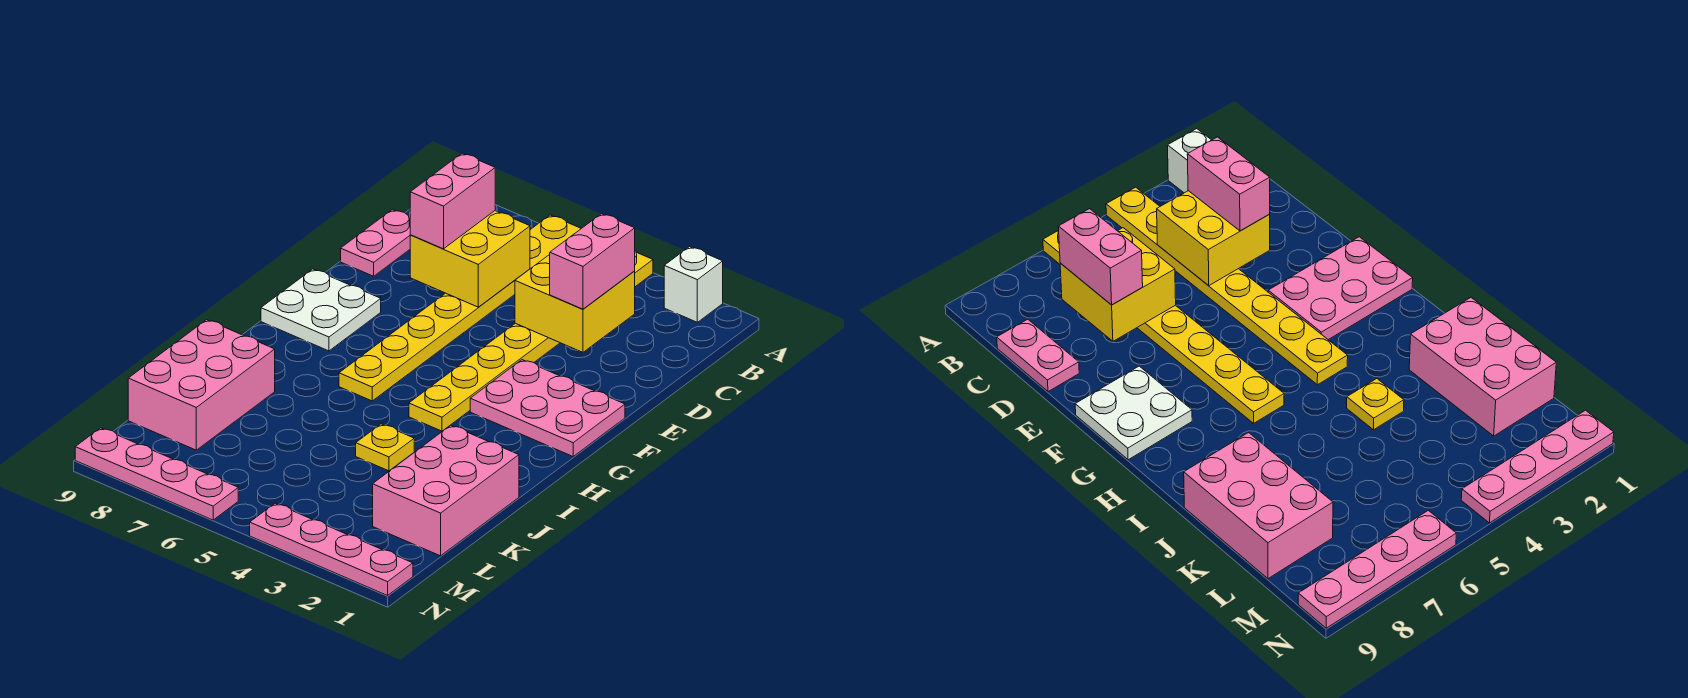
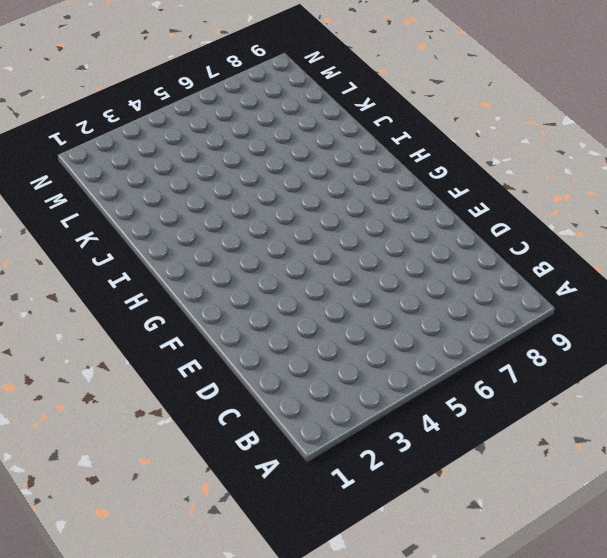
none -> white 1x1 brick [664,247,723,322]
none -> yellow 1x8 plate [409,251,653,431]
none -> yellow 1x8 plate [339,215,581,401]

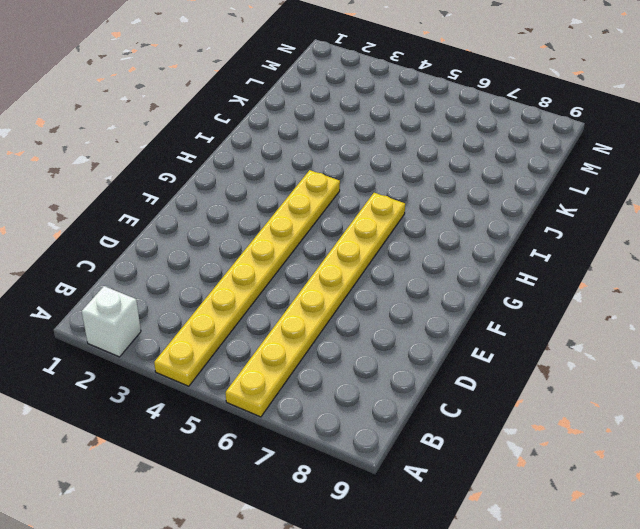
none -> pink 1x2 plate [341,209,410,276]
none -> pink 2x3 plate [470,360,625,456]
none -> white 2x2 plate [261,269,381,351]

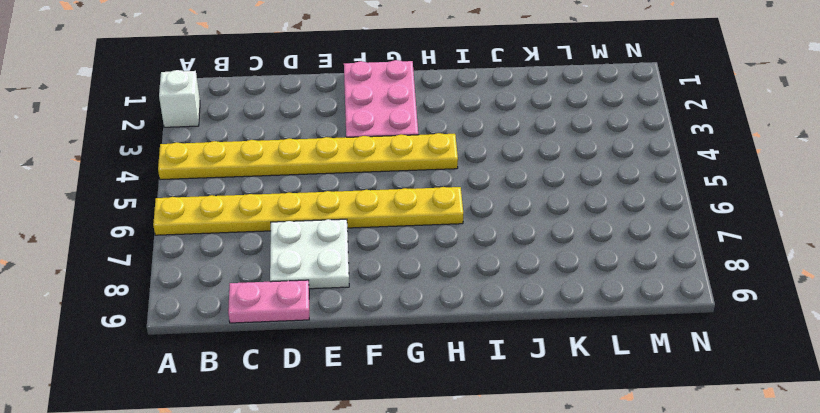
white 2x2 plate [270,219,349,289] -> white 2x2 plate moved to [261,269,381,351]
none -> pink 2x3 brick [373,425,519,556]
none -> yellow 1x1 plate [356,424,414,471]
none -> pink 2x3 brick [128,320,275,450]

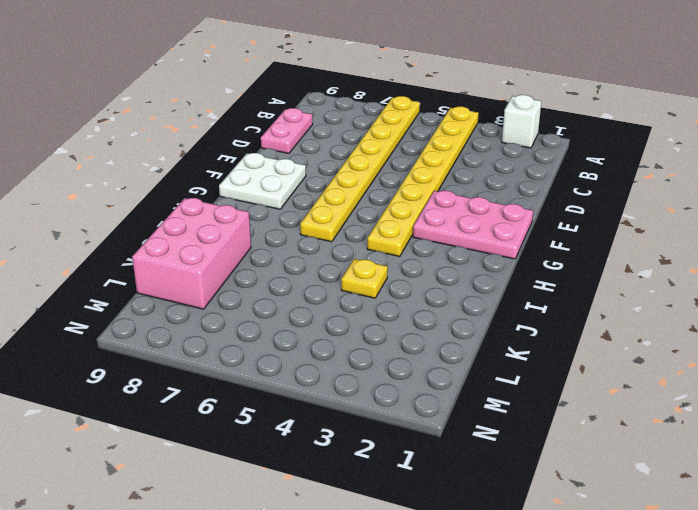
none -> pink 2x3 brick [373,425,519,556]
none -> pink 1x4 plate [250,503,413,596]
none -> pink 1x4 plate [75,428,238,520]

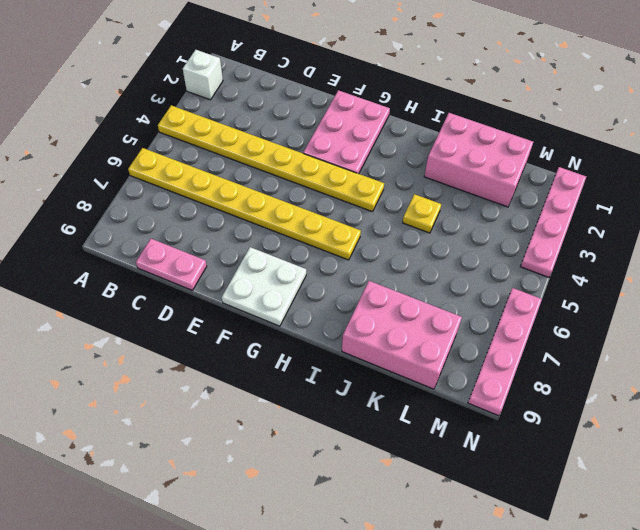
none -> yellow 2x2 brick [515,255,635,352]
none -> yellow 2x2 brick [410,211,530,307]
none -> pink 1x2 brick [550,214,635,309]

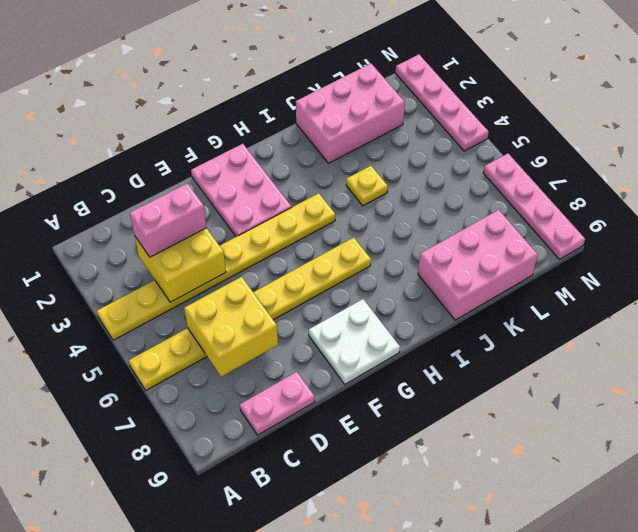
none -> white 1x1 brick [664,247,723,322]
none -> pink 1x2 brick [410,153,495,249]

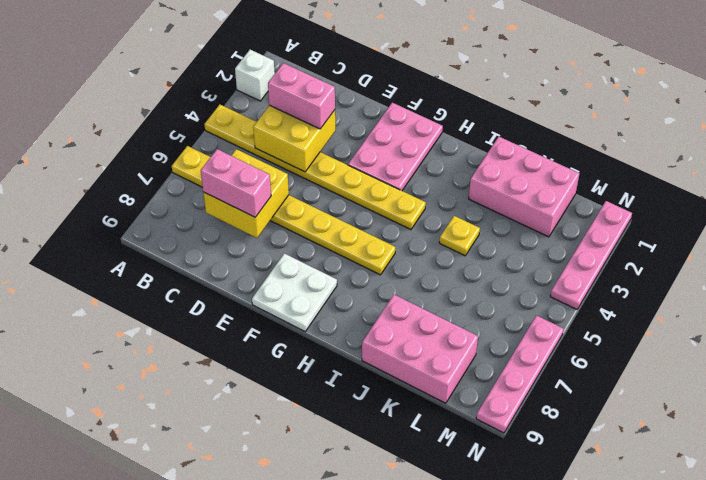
none -> pink 1x2 plate [341,209,410,276]

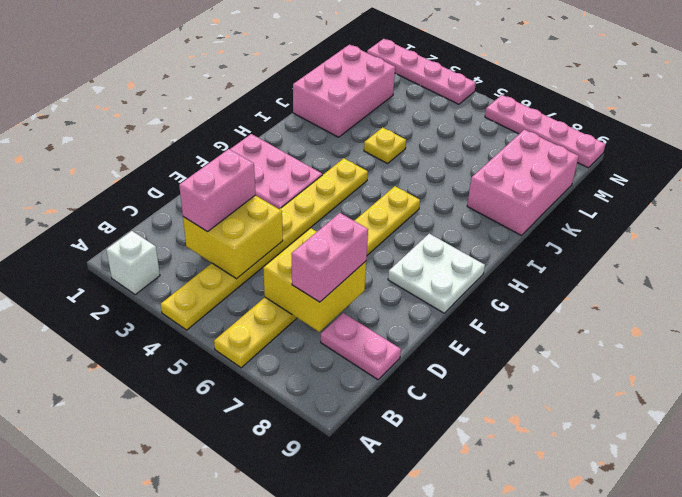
pink 1x2 plate [321,313,401,380] -> pink 1x2 plate turned to [341,209,410,276]

